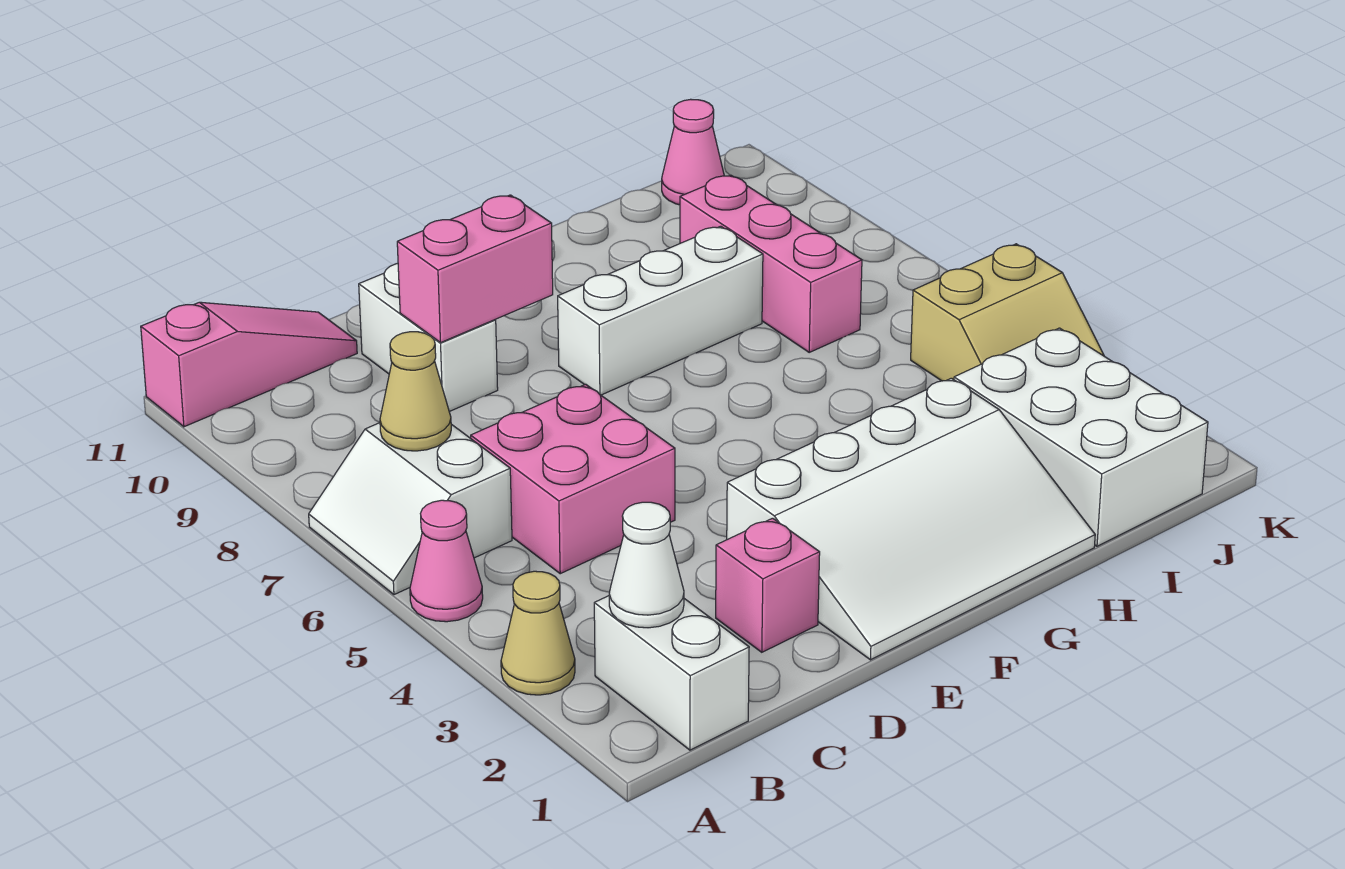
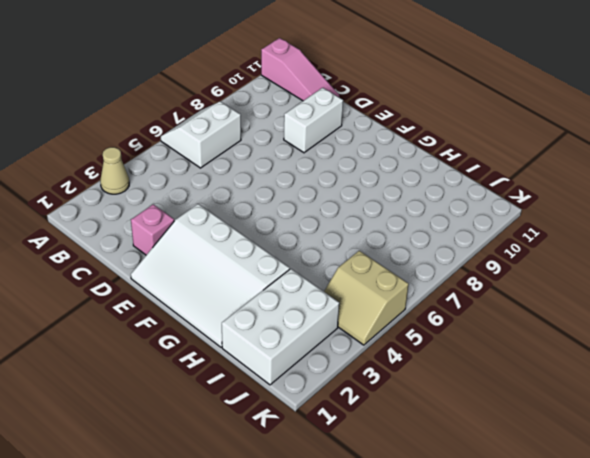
none -> pink 1x1 cone [410,500,483,622]
none -> white 1x2 brick [594,596,749,750]
none -> pink 2x2 brick [471,384,675,574]

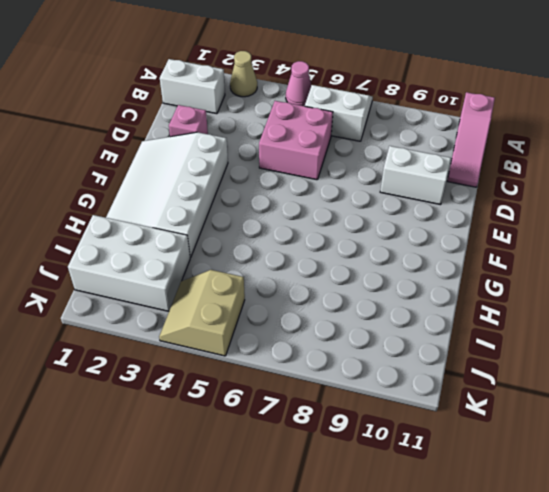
none -> white 1x3 brick [558,226,763,395]
none -> pink 1x3 brick [680,175,862,352]
none -> pink 1x1 cone [662,99,724,205]

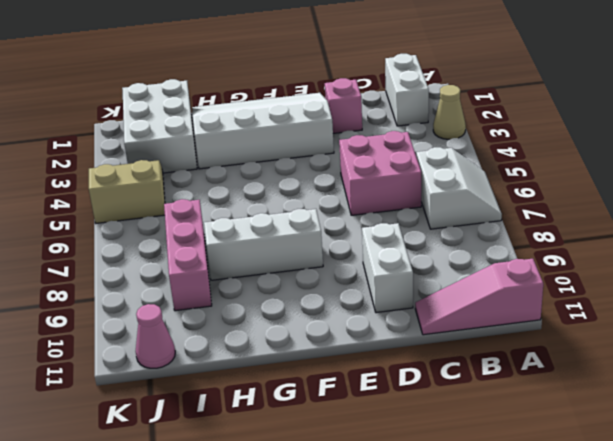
none -> pink 1x1 cone [410,500,483,622]
none -> white 1x1 cone [609,502,684,628]
none -> tan 1x1 cone [380,332,451,451]

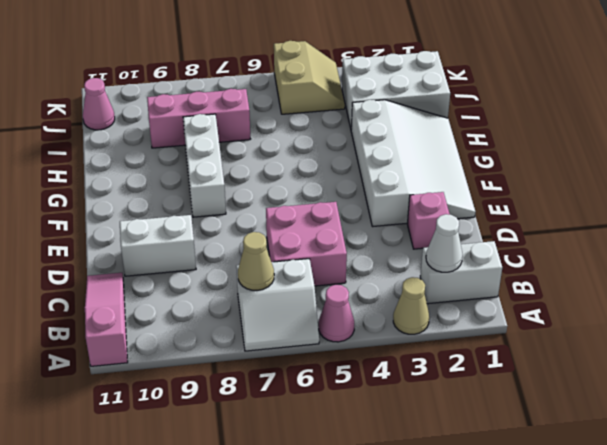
none -> pink 1x2 brick [397,195,553,343]

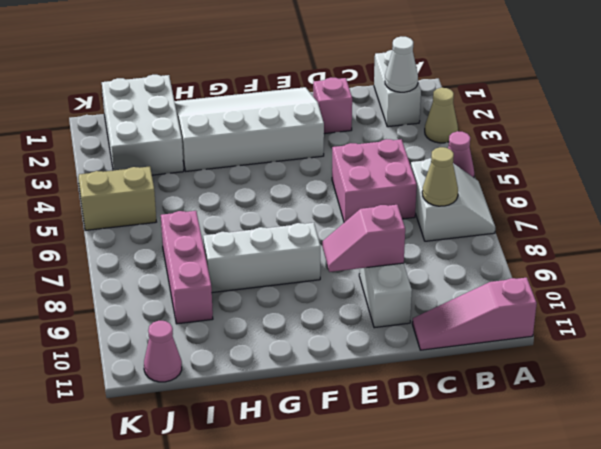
pink 1x2 slope [323,205,405,272] -> pink 1x2 brick [397,195,553,343]

